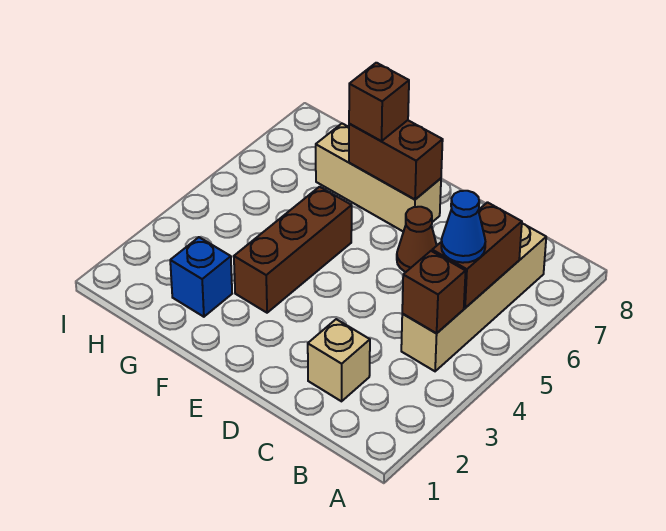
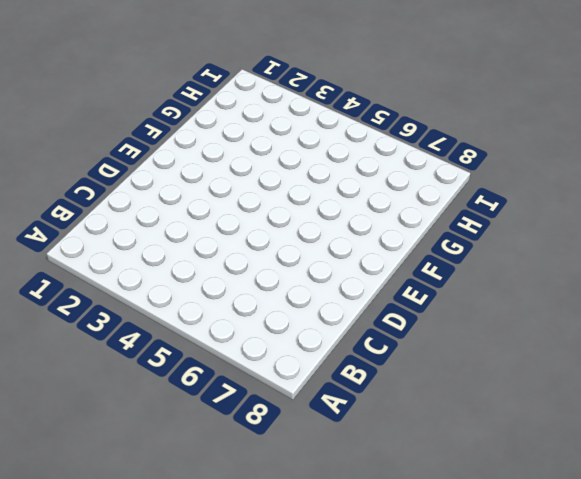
none -> tan 1x4 brick [401,224,546,371]
none -> tan 1x1 brick [308,319,370,401]

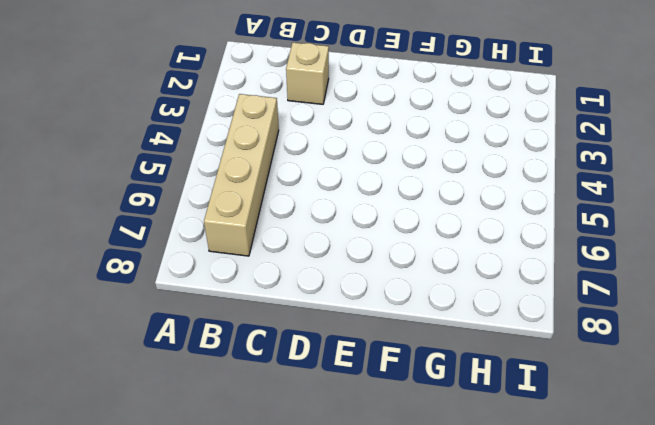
none -> brown 1x1 cone [397,207,437,272]
none -> tan 1x3 brick [316,124,441,232]

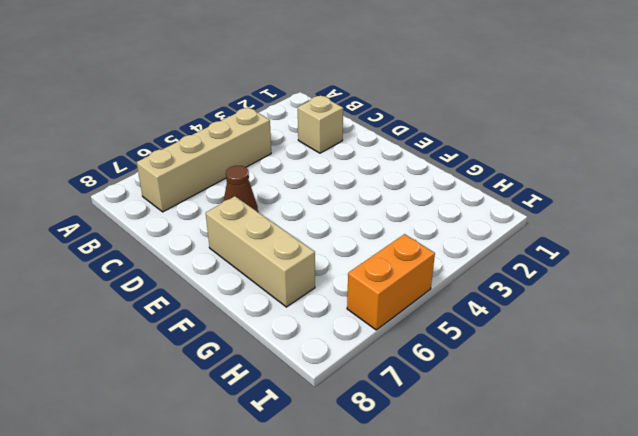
orange 1x2 brick [347,234,435,330] -> none
none -> brown 1x3 brick [234,187,352,313]
none -> blue 1x1 brick [170,237,232,317]

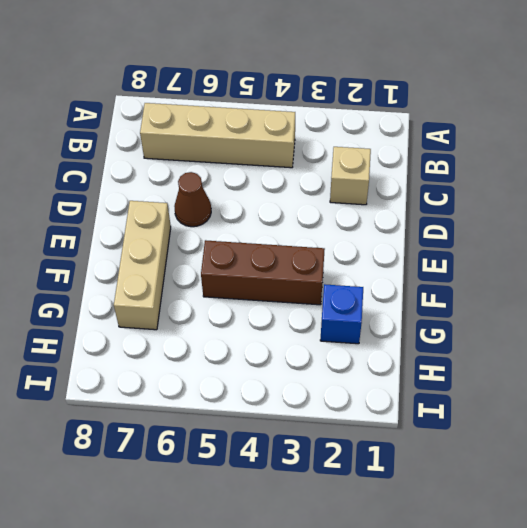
none -> brown 1x1 brick [402,251,466,333]
none -> brown 1x2 brick [432,202,522,308]

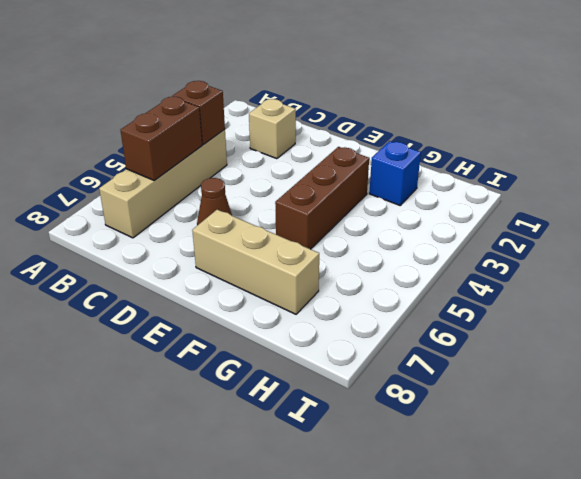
none -> brown 1x2 brick [349,120,443,199]
none -> blue 1x1 cone [441,191,485,263]

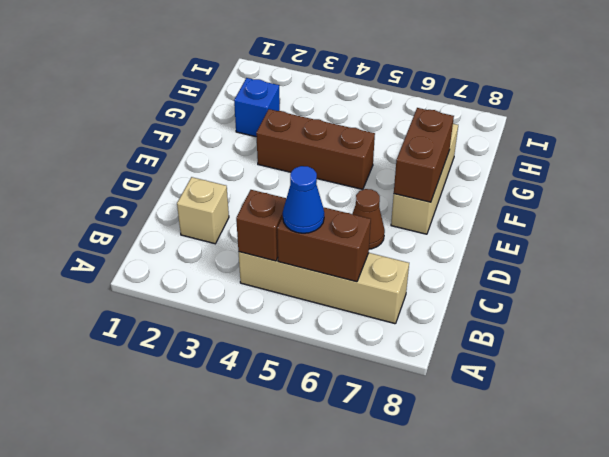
none -> brown 1x1 brick [349,63,409,141]

